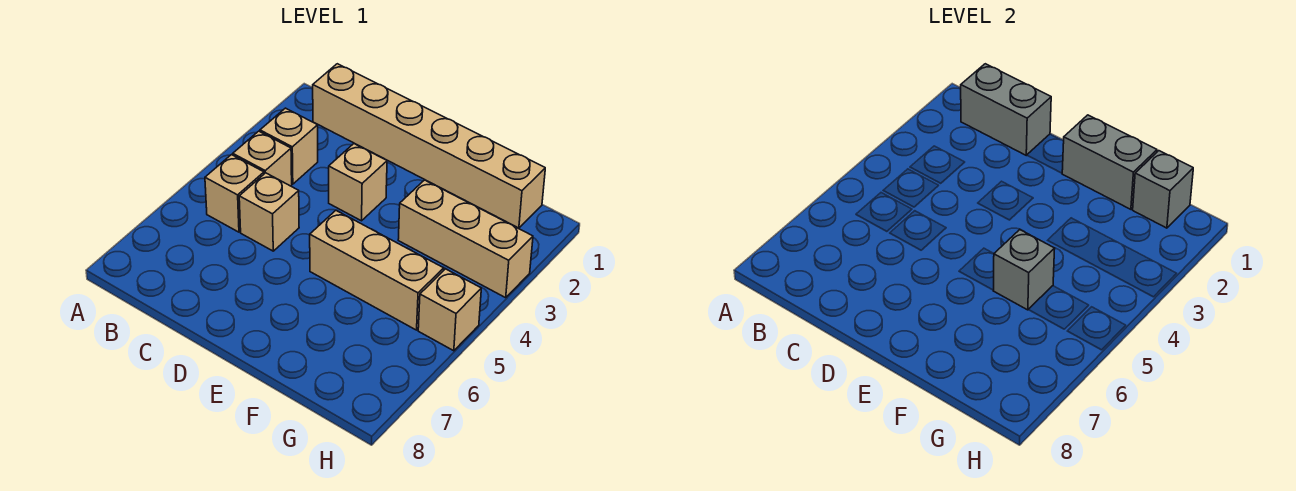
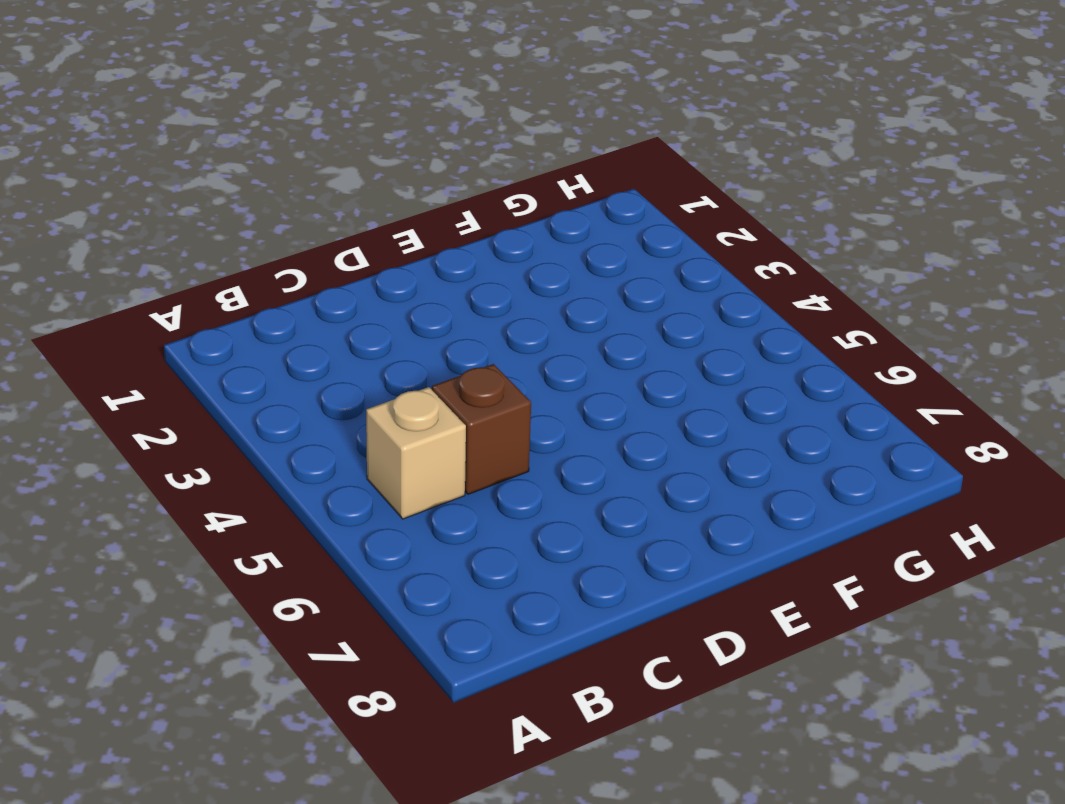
brown 1x1 brick [432,364,531,494] -> tan 1x1 brick [239,173,299,251]
none -> tan 1x6 brick [313,64,545,228]
none -> tan 1x1 brick [260,108,318,184]
none -> tan 1x1 brick [233,131,292,186]

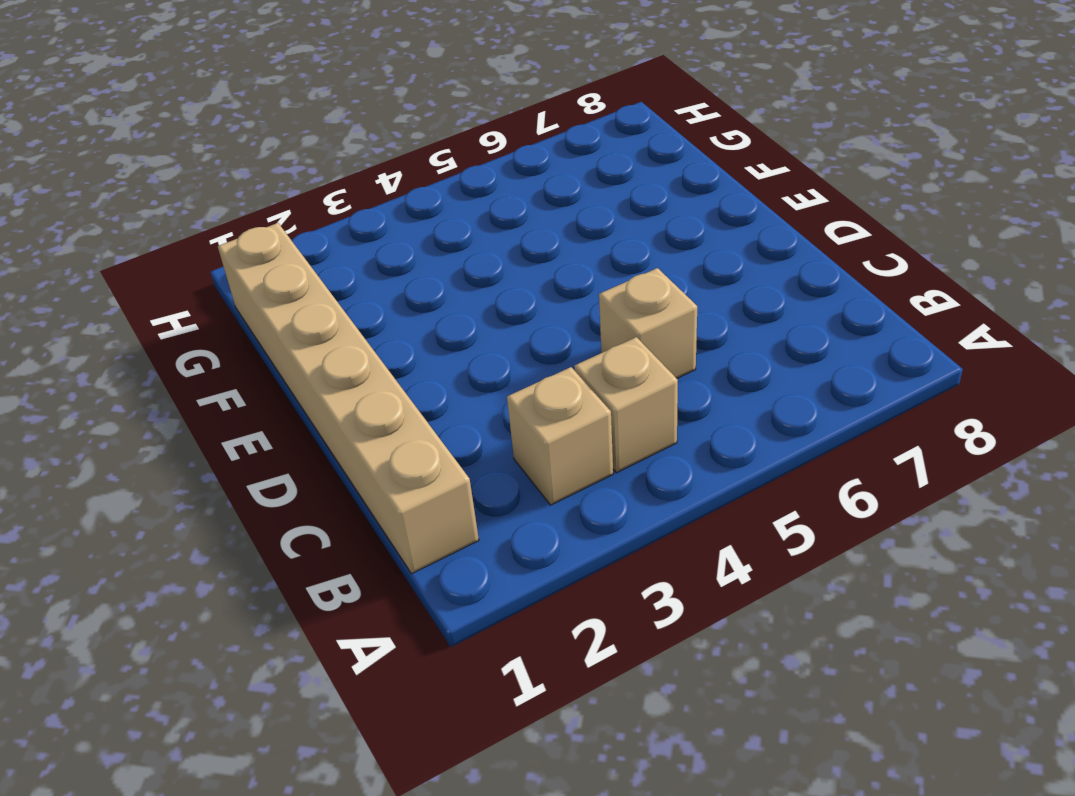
none -> tan 1x1 brick [205,155,264,232]
none -> tan 1x1 brick [329,144,387,221]
none -> tan 1x3 brick [310,210,444,330]

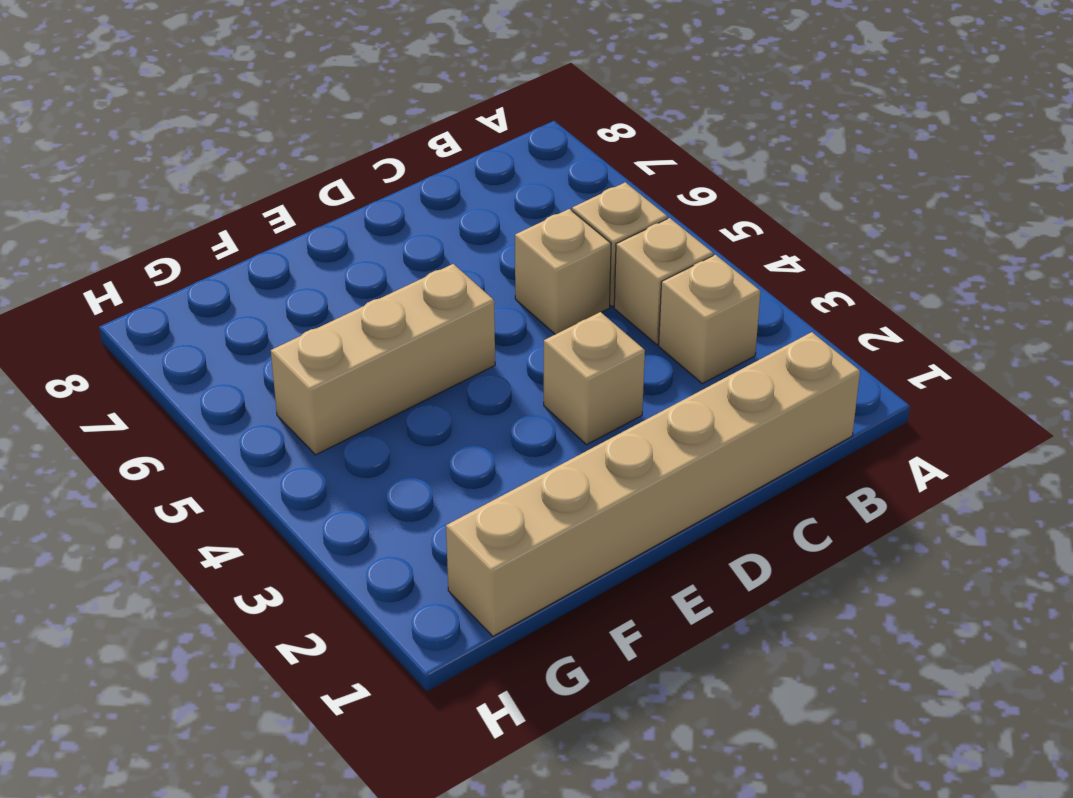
none -> tan 1x3 brick [398,180,533,298]
none -> tan 1x1 brick [418,269,481,351]
none -> grey 1x2 brick [961,64,1051,155]

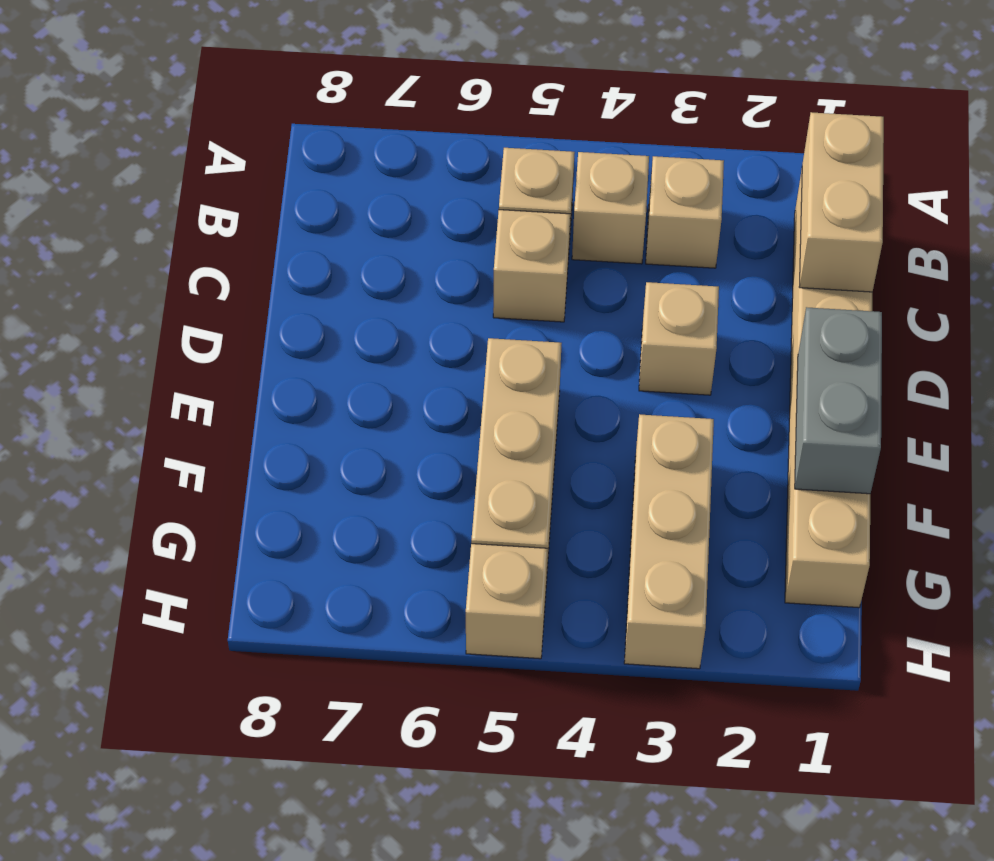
tan 1x2 brick [799,112,884,292] -> grey 1x2 brick [961,64,1051,155]
none -> grey 1x1 brick [993,230,1055,310]
none -> grey 1x1 brick [1133,151,1193,228]

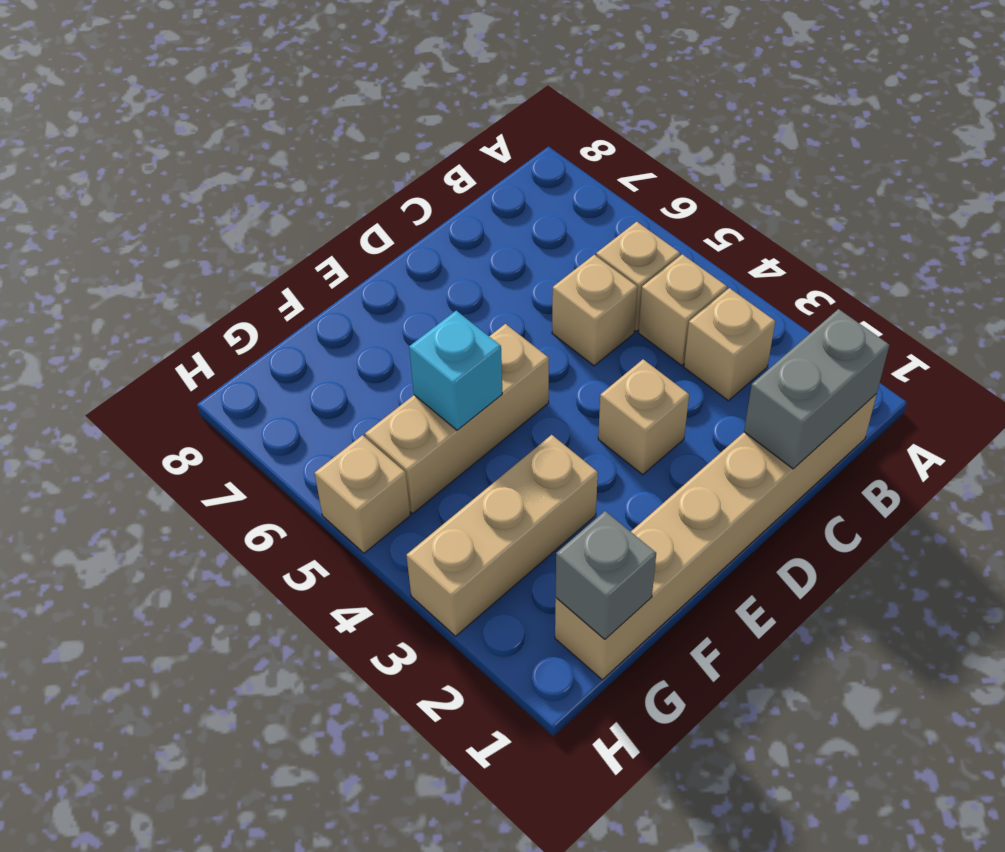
cyan 1x1 brick [409,311,502,430] -> grey 1x1 brick [993,230,1055,310]
none -> grey 1x2 brick [1062,115,1157,209]

